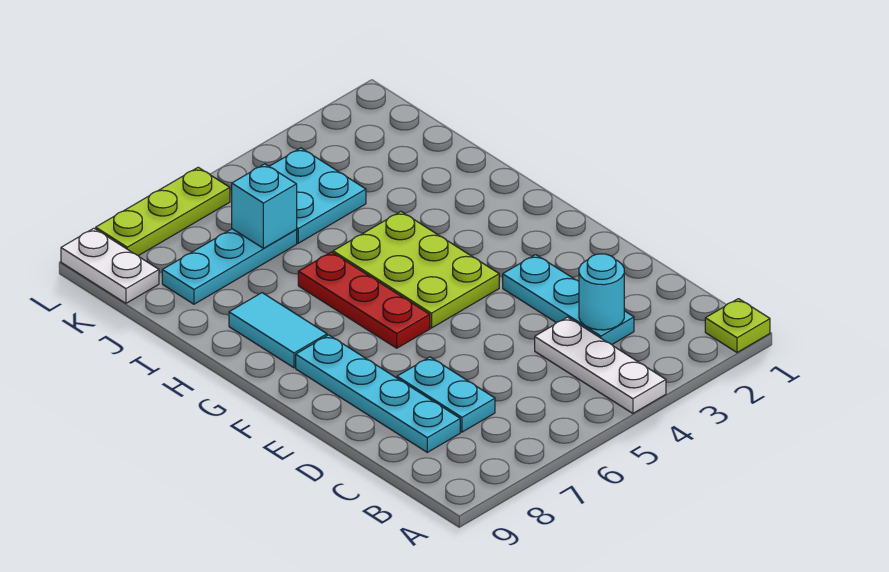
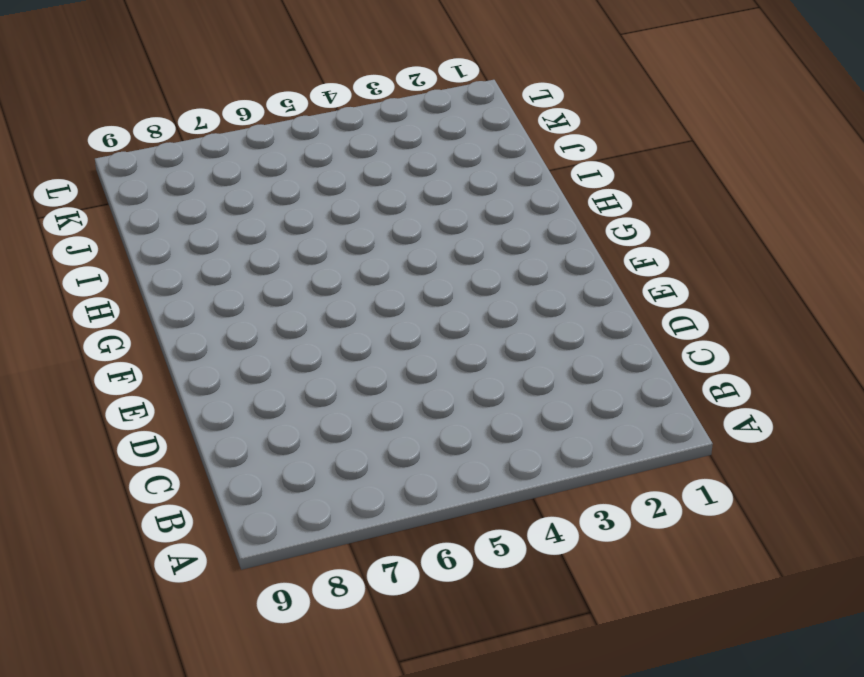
none -> lime 1x1 plate [705,299,770,353]
none -> white 1x3 plate [535,317,666,413]
none -> cyan 1x3 plate [503,255,634,345]

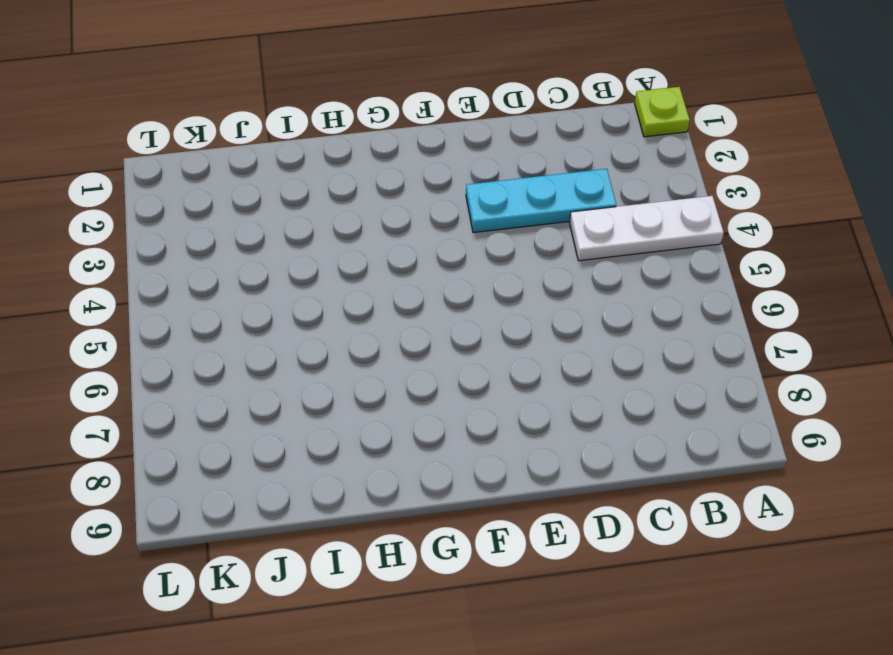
none -> cyan 1x2 plate [397,357,495,432]
none -> cyan 1x4 plate [296,335,460,452]
none -> lime 2x3 plate [333,211,499,328]

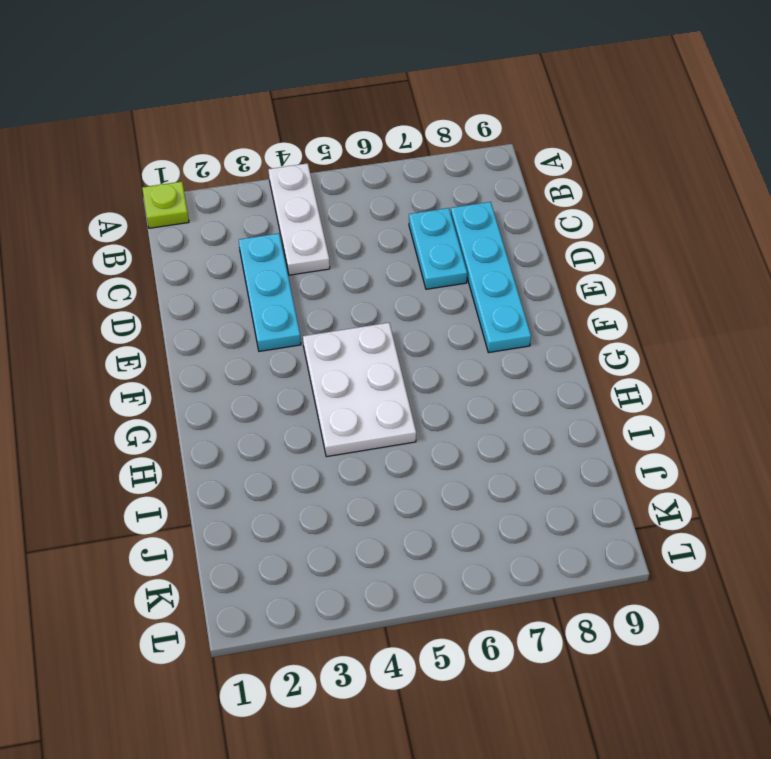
white 2x3 plate [303,323,416,457] -> lime 2x3 plate [333,211,499,328]
none -> red 1x3 plate [298,252,430,348]
none -> cyan 1x2 tile [229,293,327,368]
none -> cyan 2x2 plate [269,148,366,243]

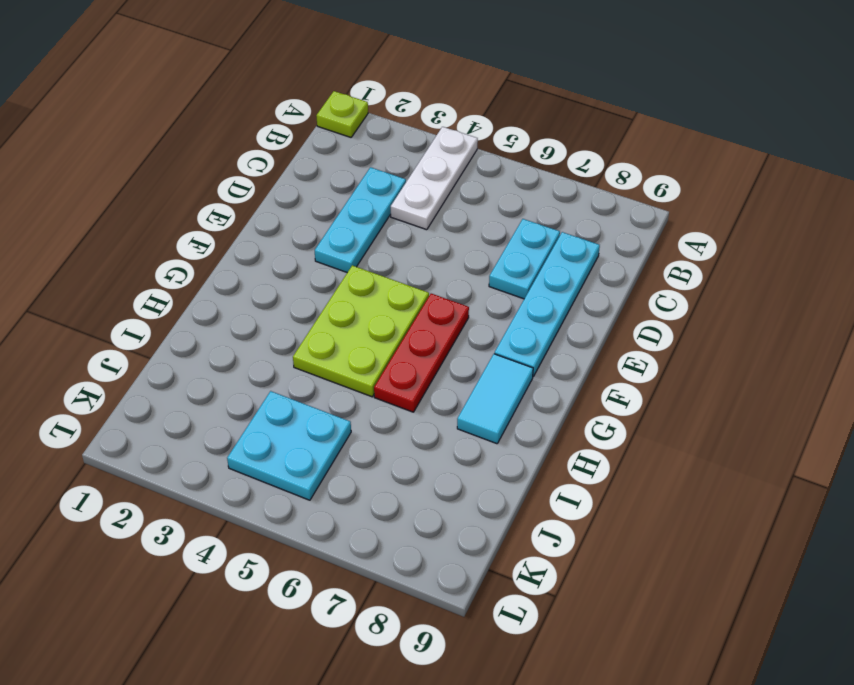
none -> cyan 1x3 plate [162,229,297,304]
none -> white 1x2 plate [61,228,159,303]
none -> lime 1x3 plate [96,167,230,256]

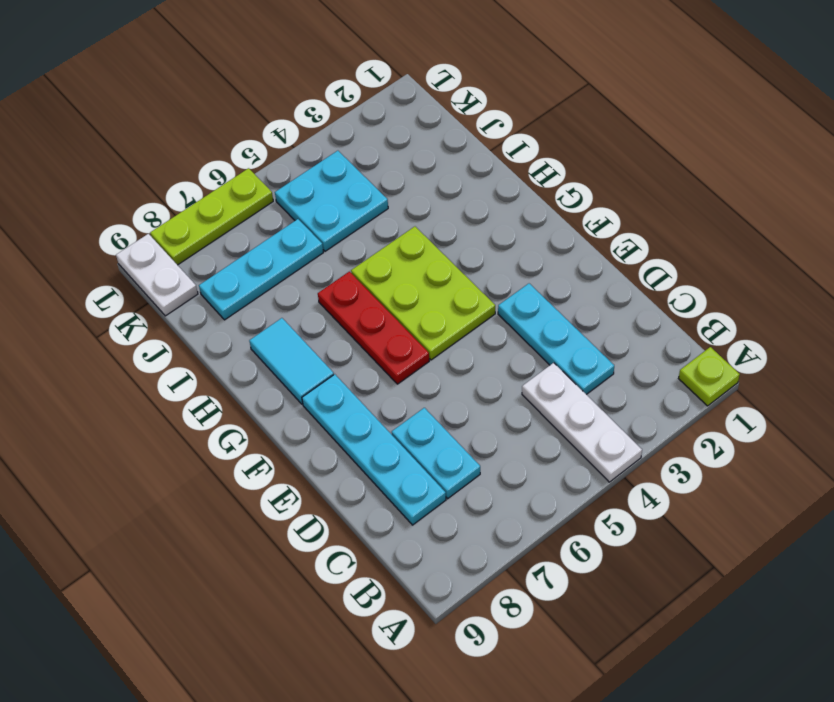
none -> cyan 1x1 round brick [579,254,624,330]
none -> cyan 1x1 brick [232,164,297,248]

